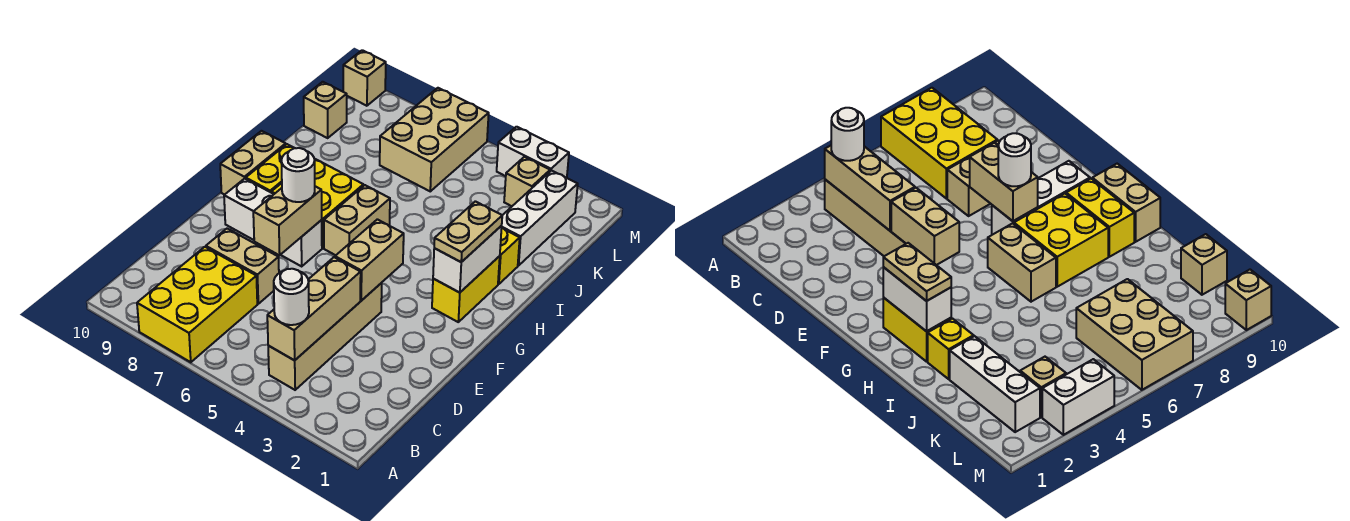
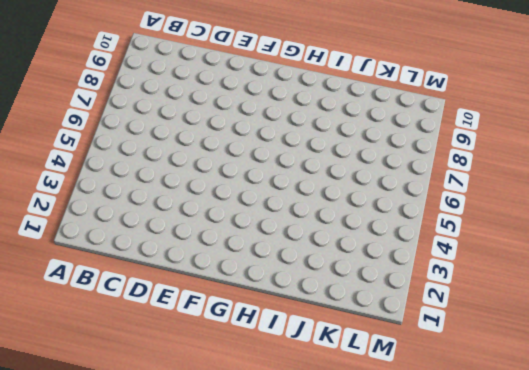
none -> yellow 2x3 brick [137,247,257,362]
none -> tan 1x4 brick [268,283,382,390]
none -> tan 1x2 brick [206,229,279,304]

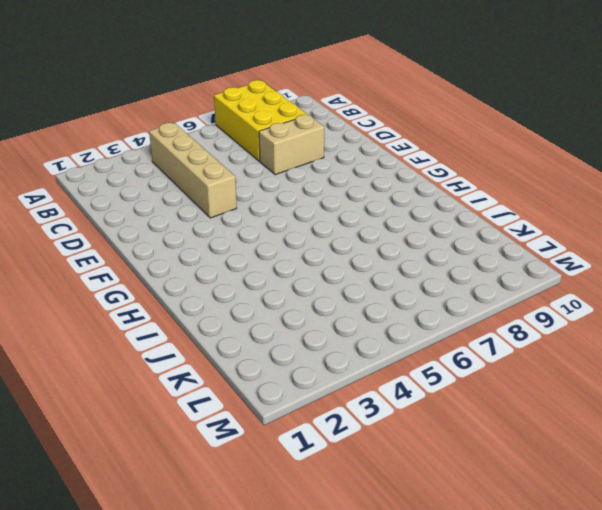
none -> white 1x3 brick [224,178,322,266]
none -> yellow 1x2 brick [432,256,500,322]
none -> tan 1x2 brick [324,185,390,255]

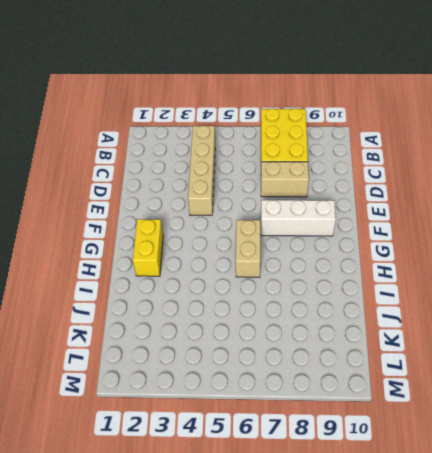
none -> yellow 2x2 brick [271,159,363,248]
none -> yellow 1x2 brick [246,144,294,192]
none -> tan 1x2 brick [220,131,286,195]

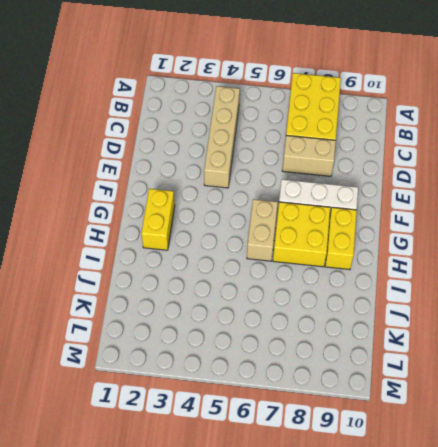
none -> tan 1x2 brick [220,131,286,195]
none -> yellow 1x1 brick [498,228,520,284]
none -> white 1x3 brick [501,171,578,266]

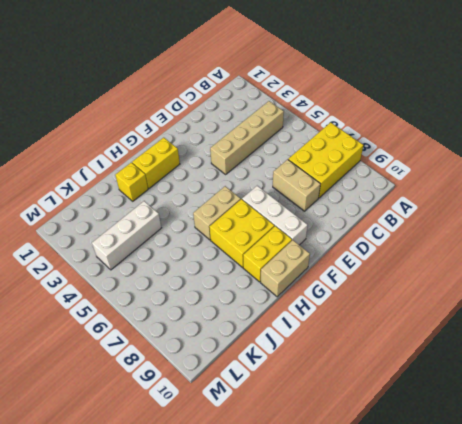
white 1x3 brick [92,201,161,270] -> white 1x3 brick moved to [501,171,578,266]
none -> tan 2x3 brick [380,88,489,191]
none -> tan 1x1 brick [304,82,347,138]
none -> tan 1x1 brick [504,157,550,206]

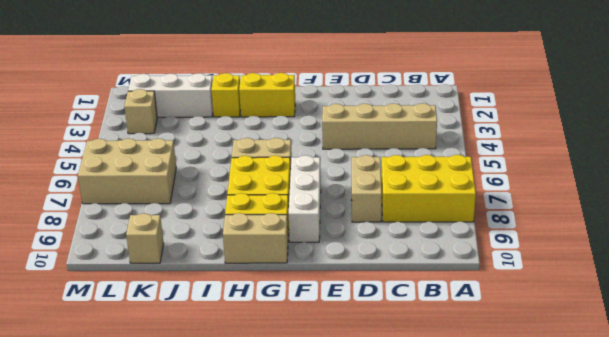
none -> white 1x2 brick [497,127,569,178]
none -> tan 1x1 brick [343,50,386,106]
none -> tan 1x3 brick [267,257,361,360]

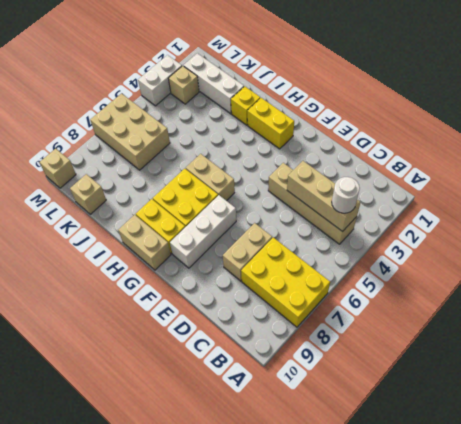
none -> tan 1x2 brick [335,219,404,301]
none -> tan 1x2 brick [253,186,322,255]
none -> white 1x2 brick [433,226,502,293]

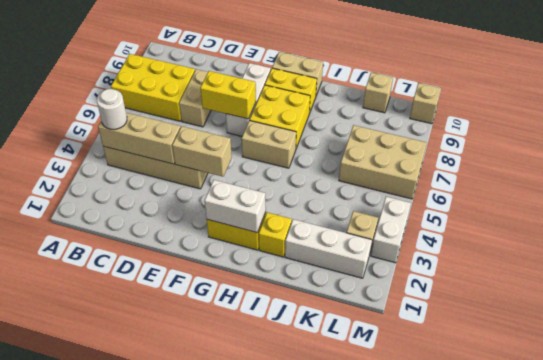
yellow 1x2 brick [200,71,256,119] -> tan 1x2 brick [253,186,322,255]
none -> white 1x1 round brick [281,148,315,202]
none -> tan 1x2 plate [434,201,502,262]

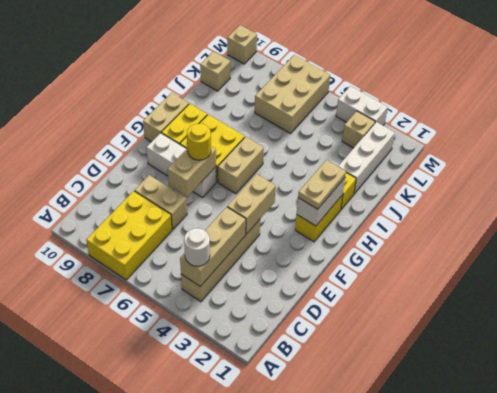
yellow 1x1 round brick [187,124,211,160] -> white 1x1 round brick [281,148,315,202]

